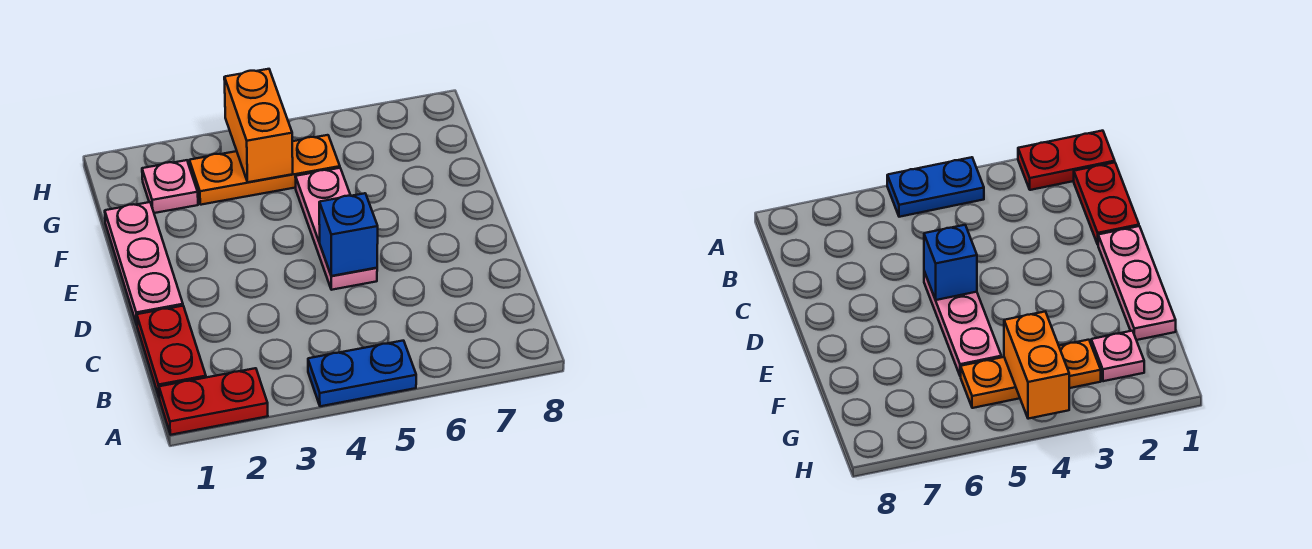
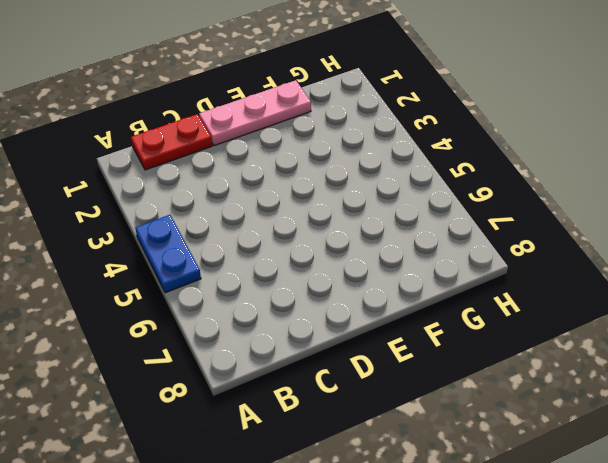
none -> red 1x2 plate [159,368,268,435]
none -> pink 1x3 plate [295,168,377,290]

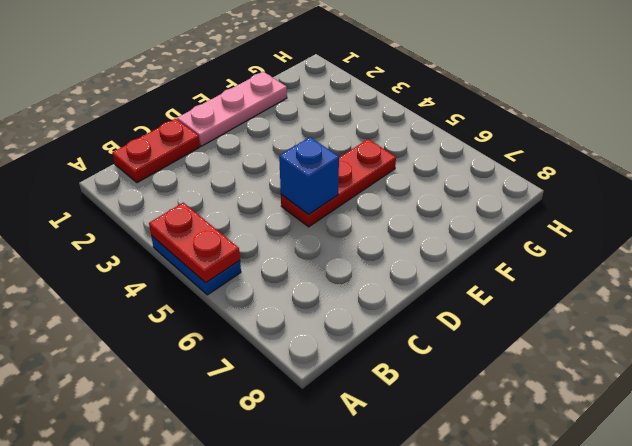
red 1x2 plate [149,203,240,283] -> red 1x2 plate moved to [159,368,268,435]
red 1x3 plate [281,139,396,227] -> pink 1x3 plate [295,168,377,290]
none -> pink 1x1 plate [142,160,198,213]
none -> orange 1x3 plate [189,135,340,205]

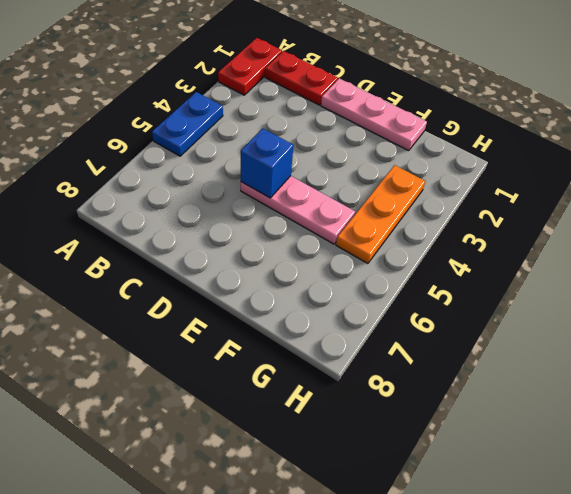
none -> pink 1x1 plate [142,160,198,213]
none -> orange 1x2 brick [224,69,293,182]

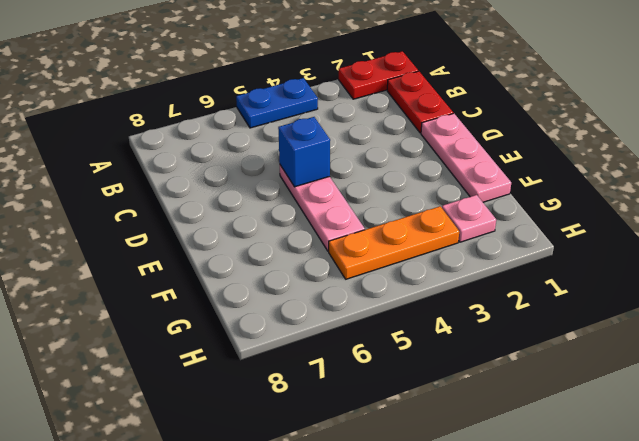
none -> orange 1x2 brick [224,69,293,182]

